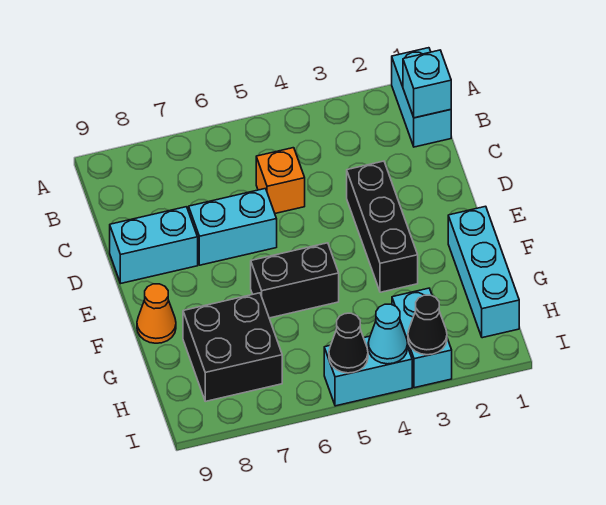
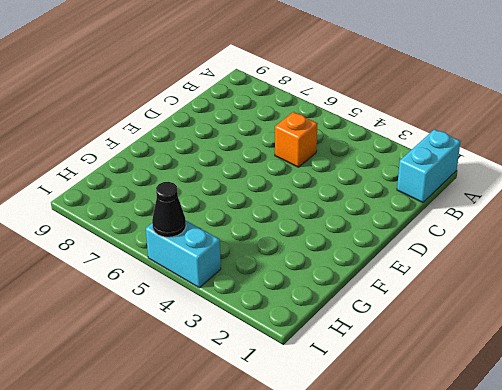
none -> black 1x3 brick [347,161,418,292]
none -> cyan 1x2 brick [189,189,277,265]
none -> cyan 1x2 brick [110,207,198,283]

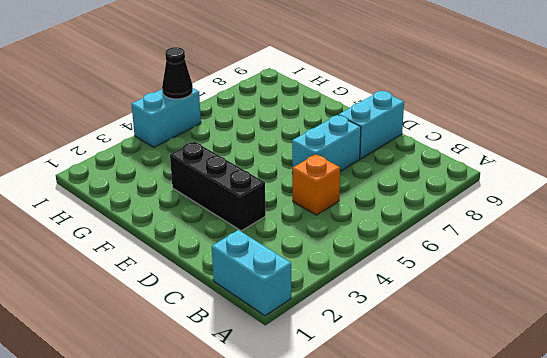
none -> cyan 1x3 brick [448,206,519,338]
none -> black 1x2 brick [251,243,339,318]
none -> orange 1x1 cone [137,284,176,343]

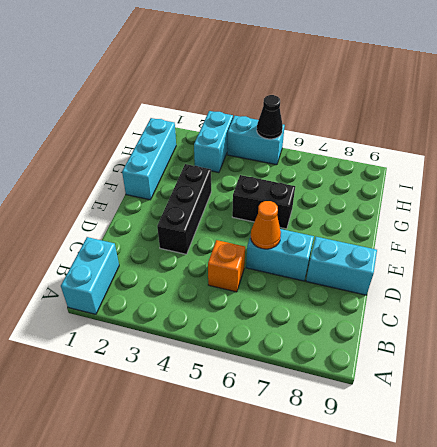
orange 1x1 cone [251,201,281,249] -> orange 1x1 cone moved to [137,284,176,343]
none -> black 2x2 brick [183,293,282,401]
none -> cyan 1x1 brick [403,50,451,118]
none -> black 1x1 cone [408,295,447,355]

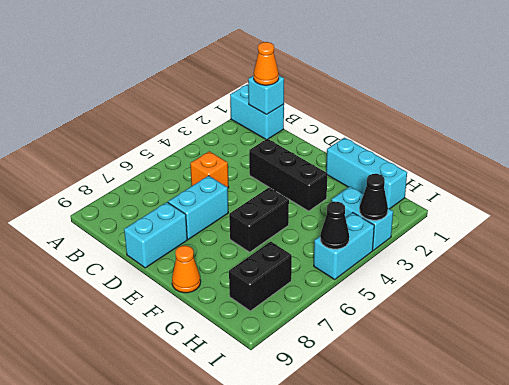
orange 1x1 cone [254,42,279,85] -> none
black 1x2 brick [229,242,292,311] -> black 2x2 brick [183,293,282,401]
none -> cyan 1x1 cone [368,304,408,364]

